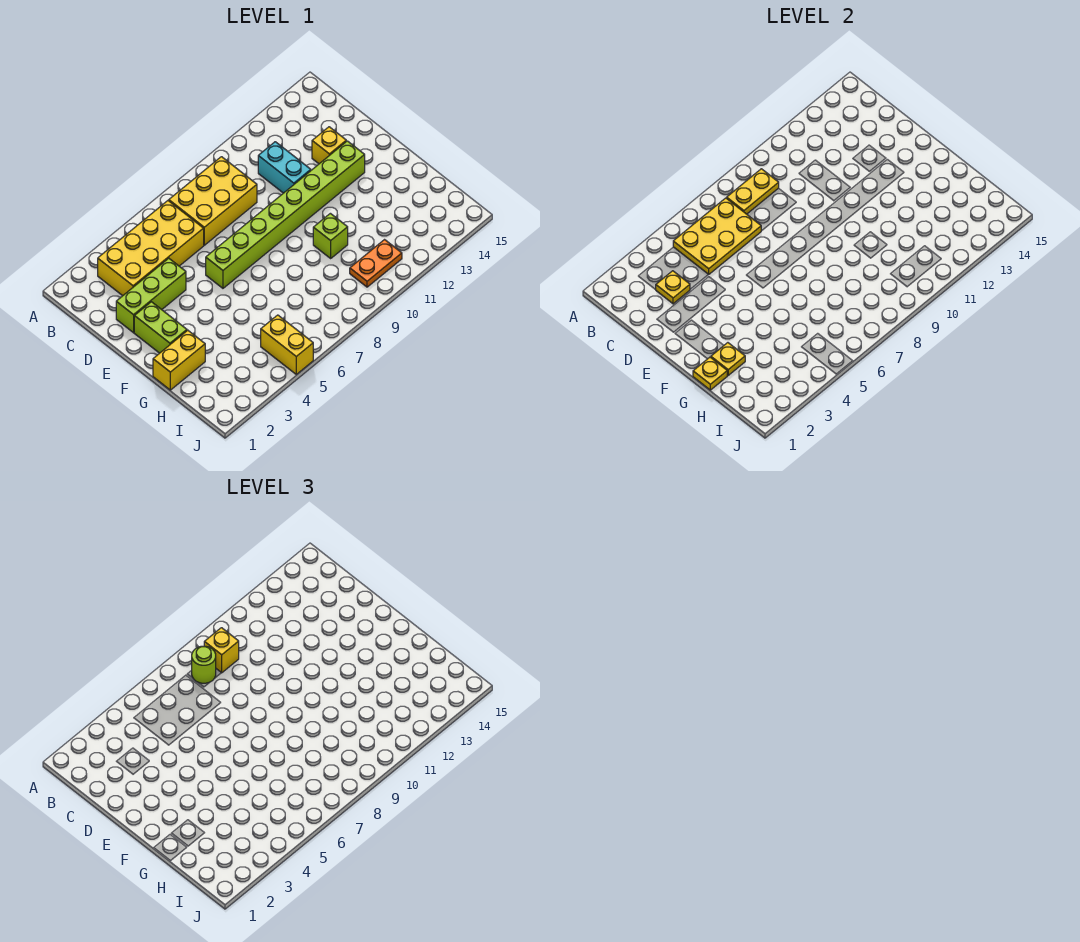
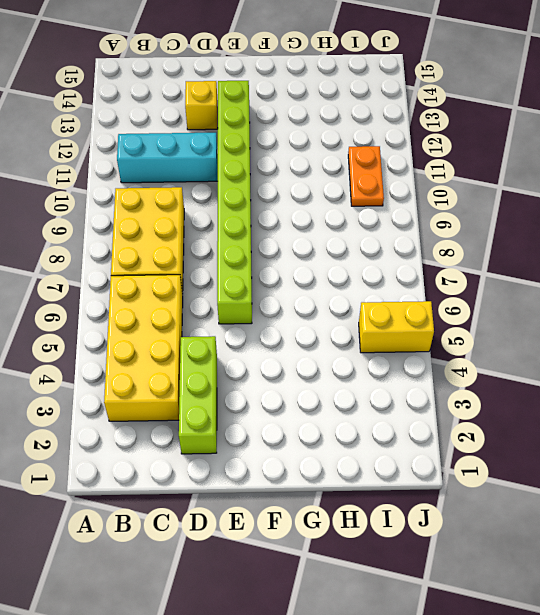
cyan 1x3 brick [117,133,218,183] -> cyan 1x2 brick [258,142,311,193]
none -> lime 1x2 brick [134,302,187,353]
none -> yellow 1x2 brick [153,330,205,390]
none -> lime 1x1 brick [313,213,348,258]

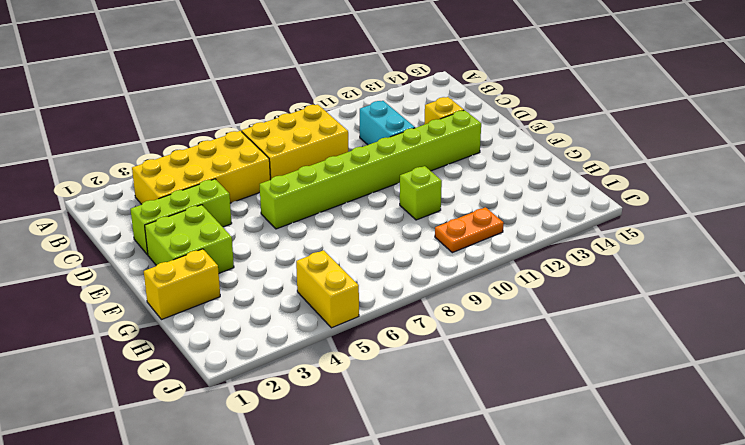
lime 2x2 brick [145,205,234,273] -> lime 1x2 brick [134,302,187,353]
none -> yellow 2x3 plate [673,198,761,274]
none -> yellow 1x2 plate [727,169,779,214]
none -> yellow 1x1 plate [656,271,690,304]

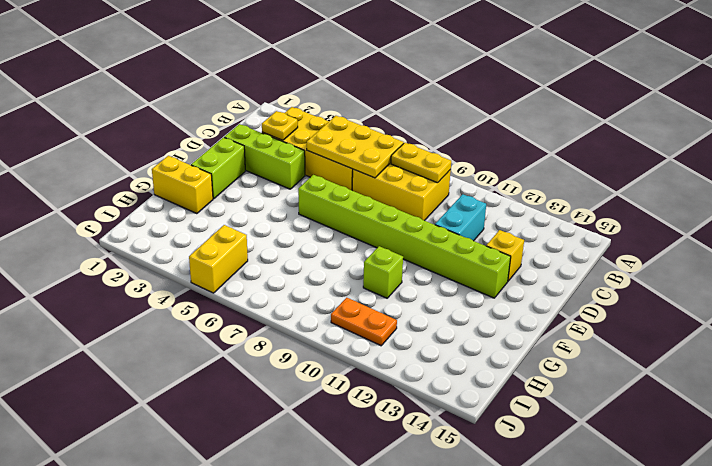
none -> yellow 1x1 plate [693,357,728,390]
none -> yellow 1x1 plate [711,343,745,375]
none -> lime 1x1 round brick [192,646,216,683]

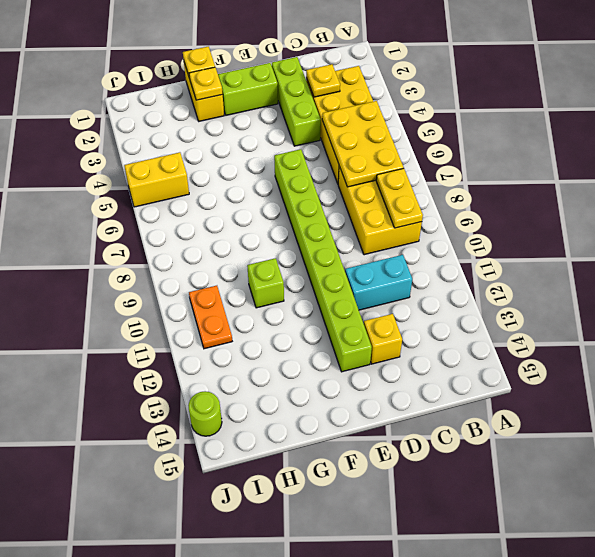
lime 1x1 round brick [188,391,222,436] -> lime 1x1 round brick moved to [192,646,216,683]
none -> yellow 1x1 brick [204,628,239,673]

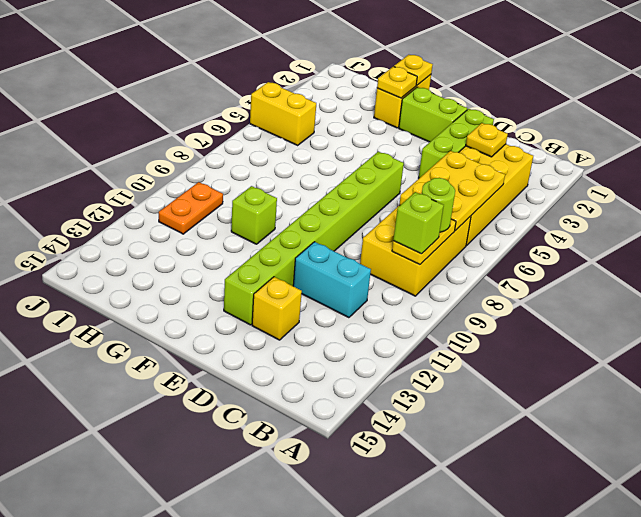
lime 1x1 brick [393,192,444,254] -> yellow 1x1 brick [204,628,239,673]

